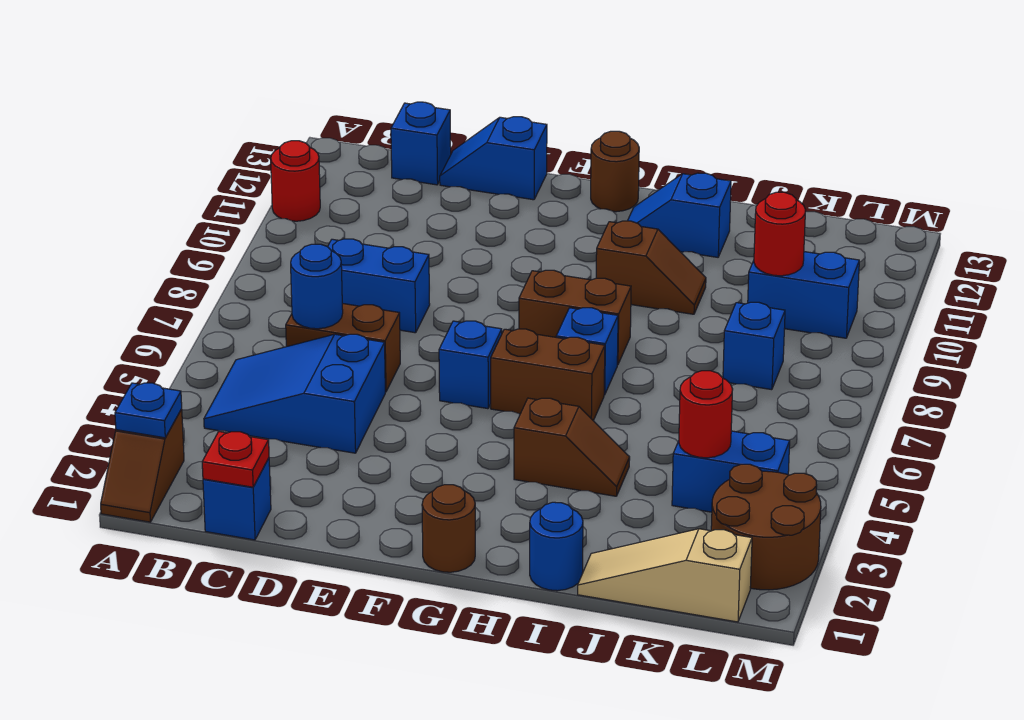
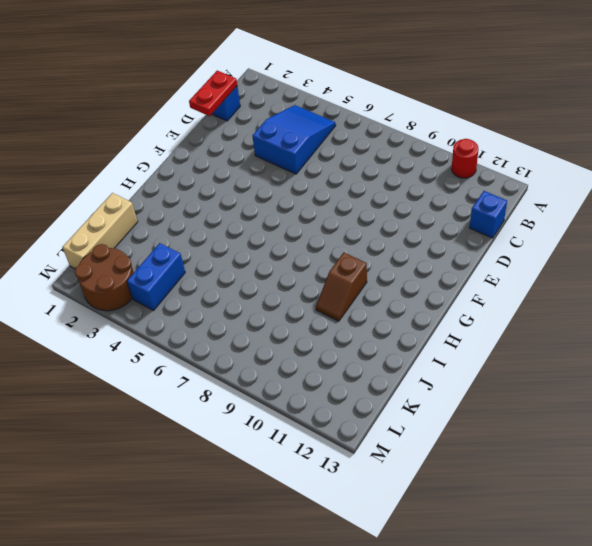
red 1x2 plate [189,71,237,116] -> red 1x1 plate [202,432,269,487]
tan 1x3 brick [62,193,138,269] -> tan 1x3 slope [578,529,752,622]
none -> brown 1x2 slope [101,409,184,522]
none -> brown 1x2 brick [286,303,400,392]
none -> blue 1x2 brick [328,239,430,333]

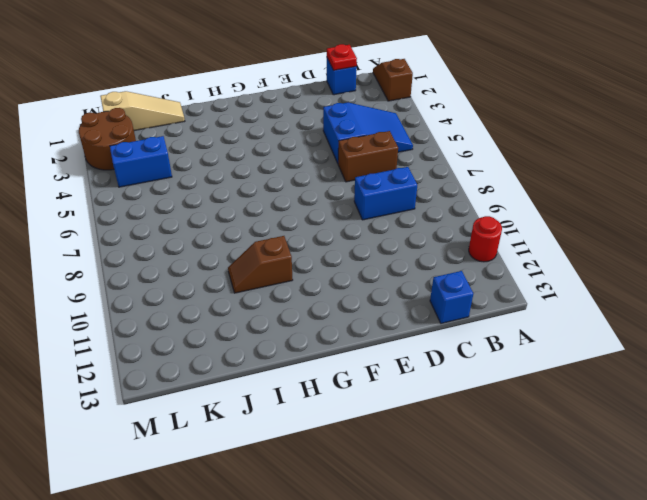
none -> blue 1x2 slope [440,117,547,200]
none -> blue 1x1 brick [439,321,502,409]
none -> brown 1x1 round brick [422,485,475,572]

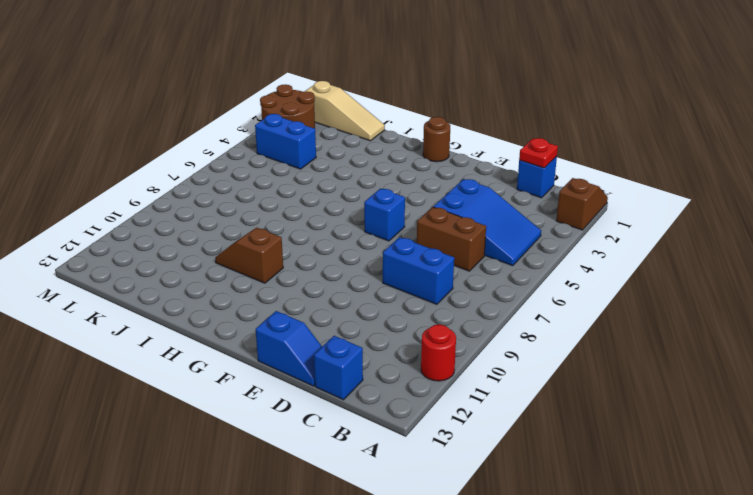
none -> brown 1x2 brick [491,329,605,421]
none -> brown 1x2 brick [519,270,631,365]
none -> brown 1x1 round brick [591,131,639,212]

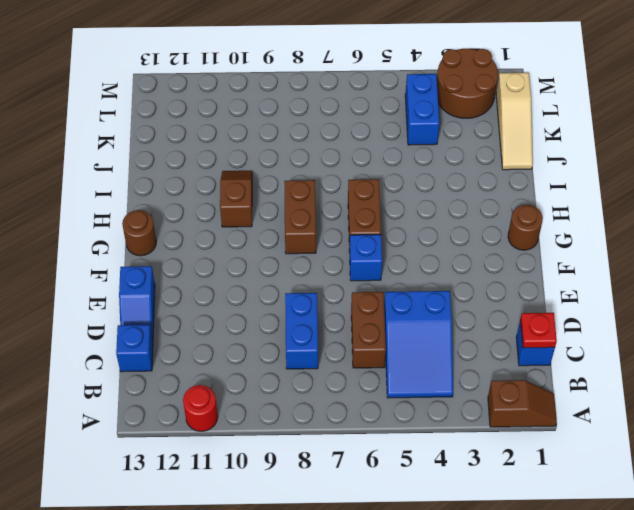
none -> brown 1x2 slope [514,398,630,496]
none -> blue 1x1 brick [556,308,618,395]
none -> blue 1x2 slope [628,173,731,257]

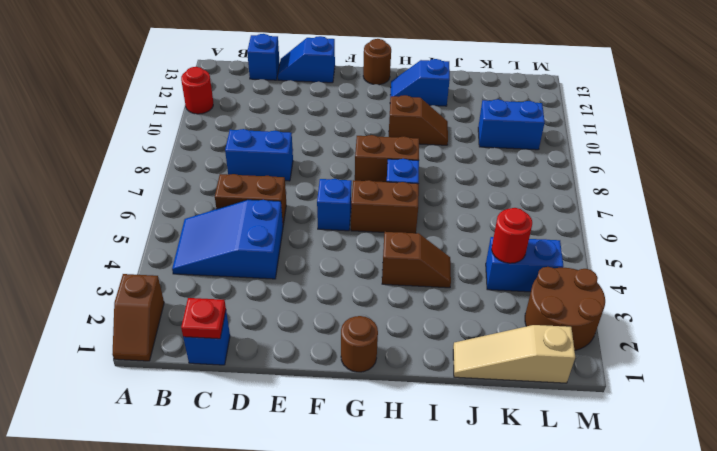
none -> blue 1x1 round brick [530,502,583,591]
none -> blue 1x1 brick [723,302,785,390]
none -> blue 1x1 plate [115,383,182,438]

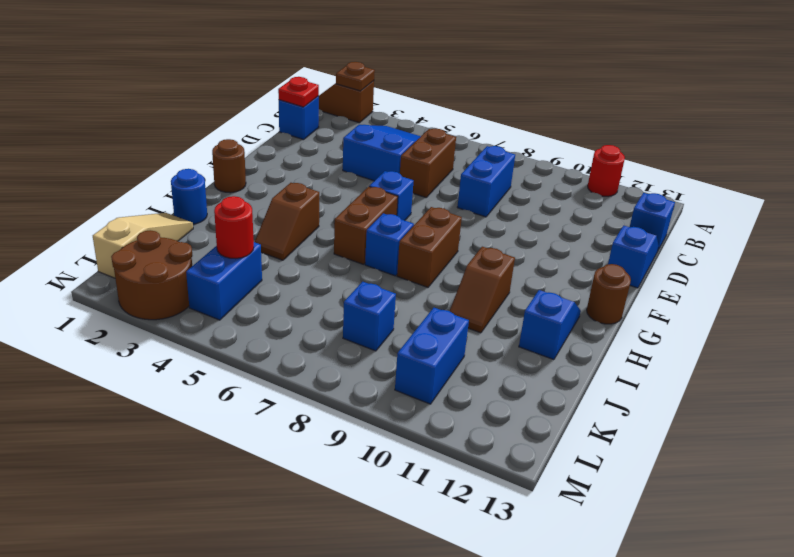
brown 1x1 plate [336,62,375,91] -> blue 1x1 plate [115,383,182,438]
none -> blue 1x1 round brick [291,244,343,329]
none -> red 1x1 round brick [754,192,806,276]

